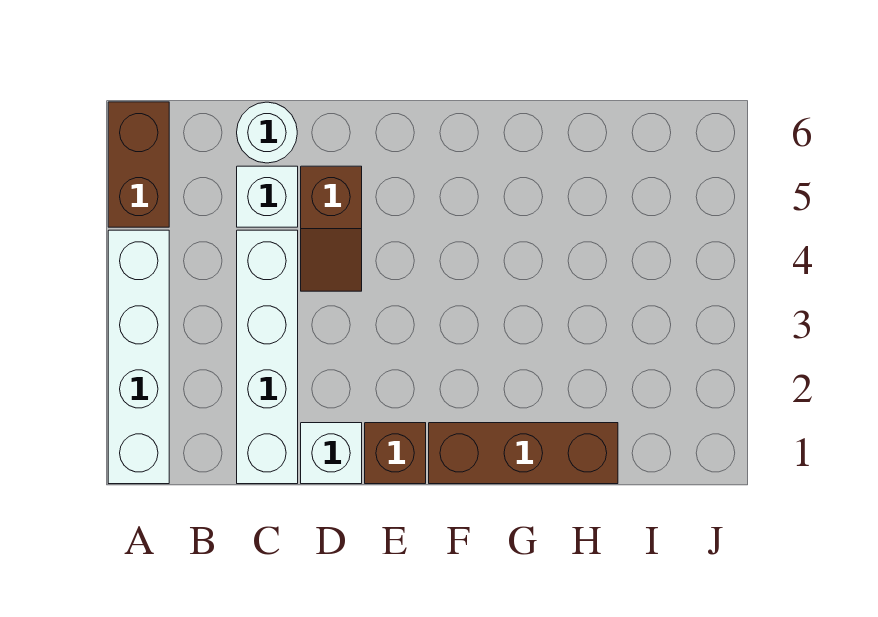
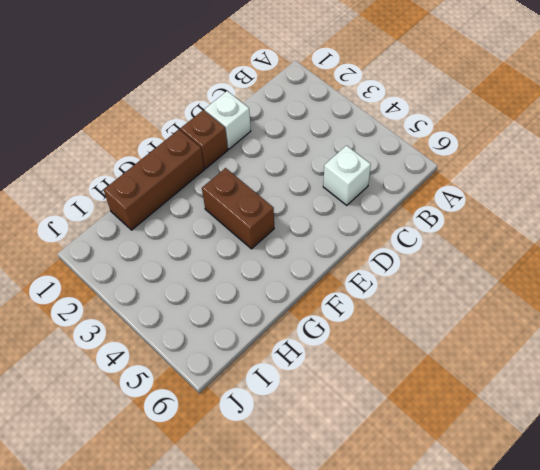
brown 1x2 brick [202,168,274,249] -> brown 1x2 brick moved to [108,102,169,227]
none -> white 1x4 brick [108,230,169,484]
none -> white 1x4 brick [237,230,298,484]

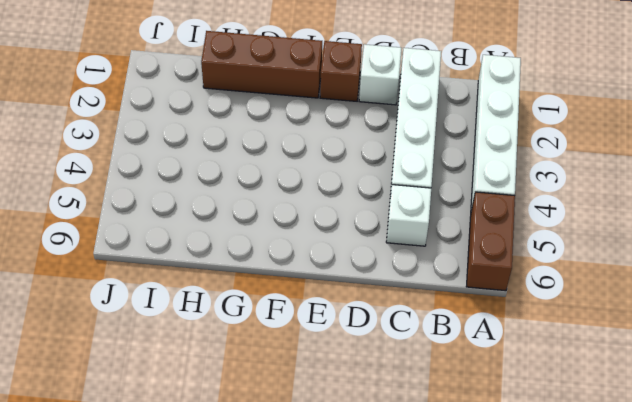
none -> white 1x1 round brick [237,102,297,163]
none -> brown 1x2 slope [301,166,362,291]

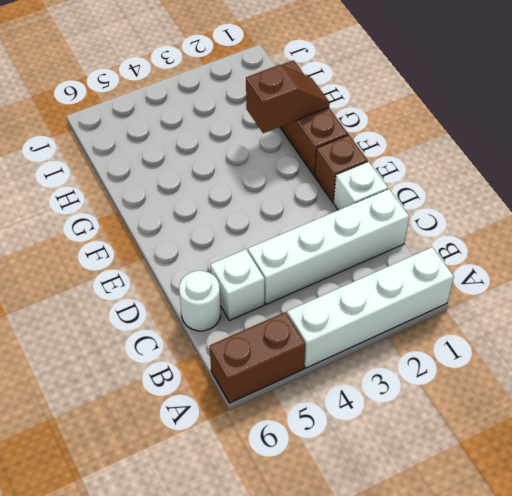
brown 1x2 slope [246,65,329,133] -> brown 1x2 slope moved to [301,166,362,291]

